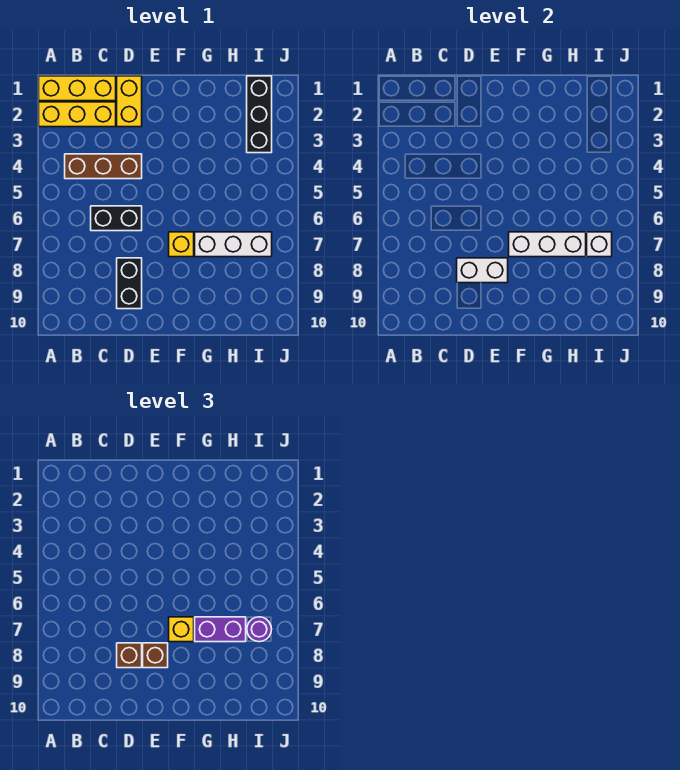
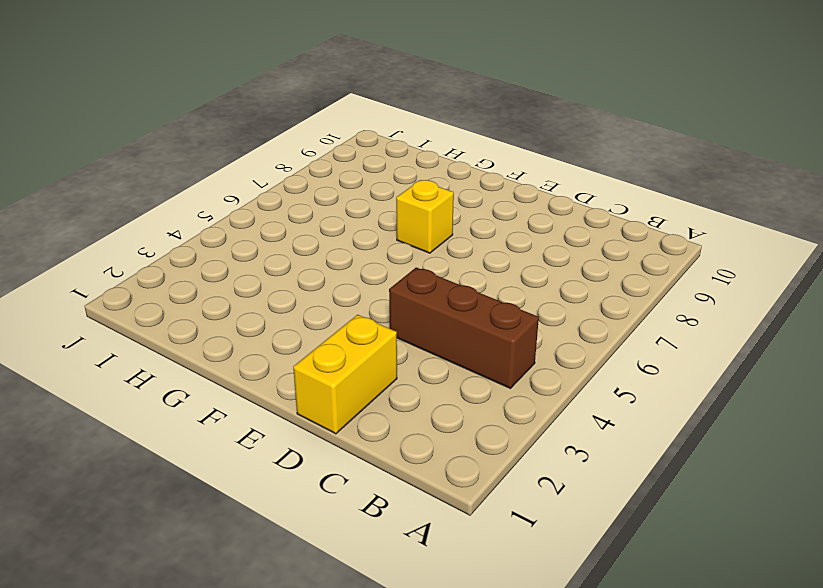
none -> yellow 1x3 brick [39,76,116,101]
none -> yellow 1x3 brick [39,102,116,127]
none -> black 1x2 brick [91,206,142,231]

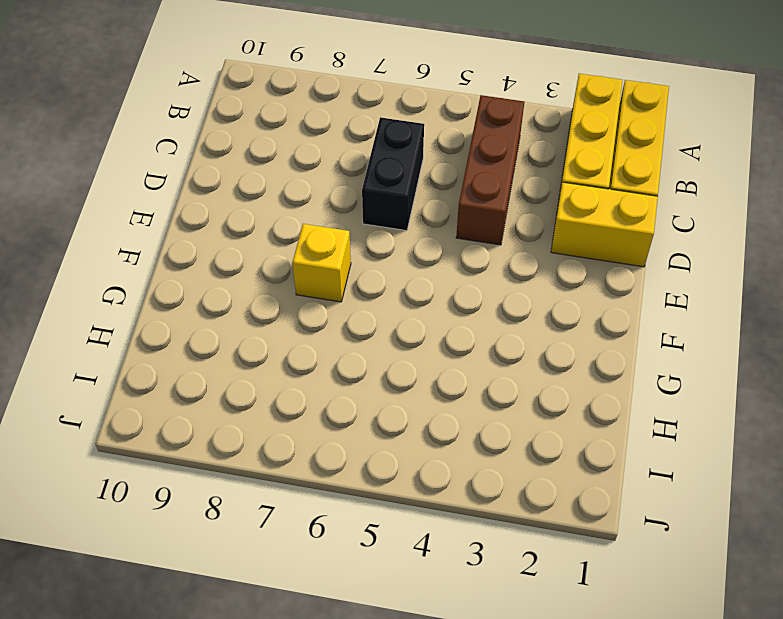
none -> black 1x2 brick [117,258,142,309]
none -> white 1x3 brick [195,232,272,257]
none -> black 1x3 brick [247,76,272,153]

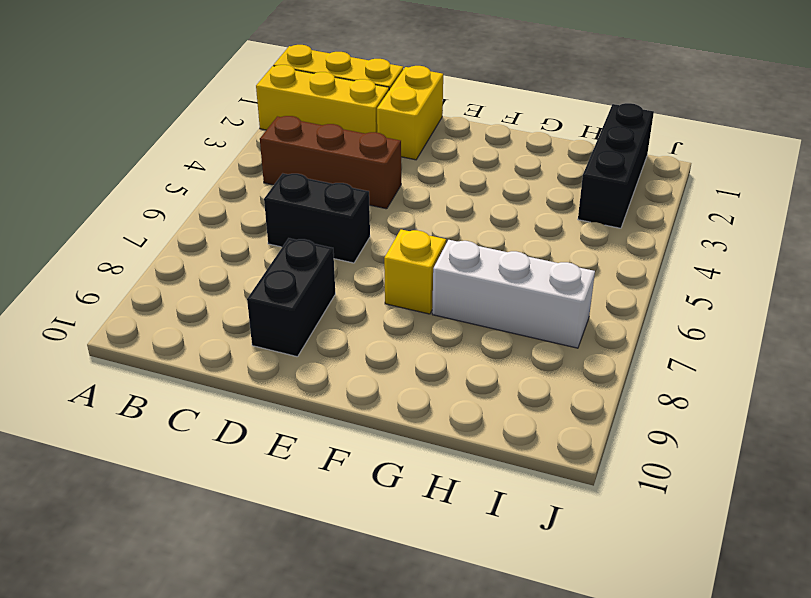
none -> white 1x2 brick [457,258,508,283]
none -> white 1x3 brick [509,232,586,257]
none -> white 1x1 brick [587,232,612,257]

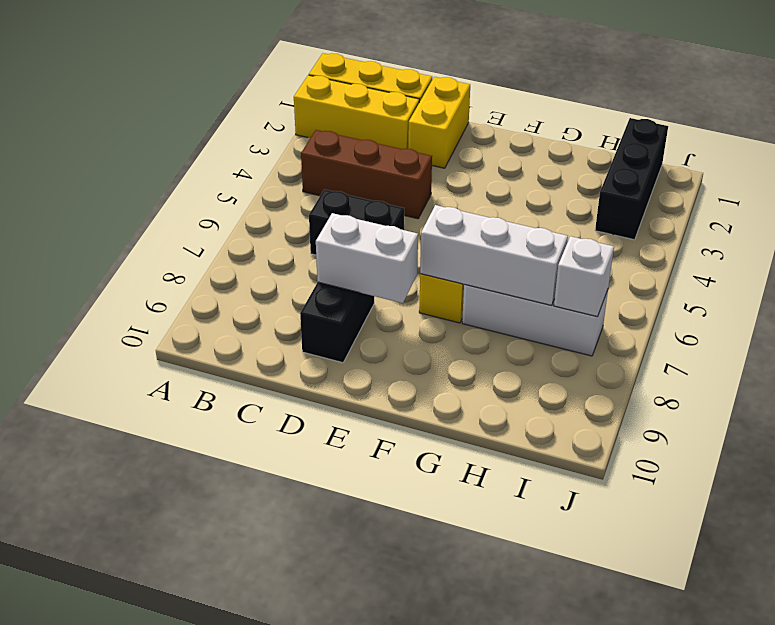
none -> brown 1x1 brick [117,643,142,668]
none -> brown 1x1 brick [143,643,168,668]
none -> yellow 1x1 brick [169,617,194,642]

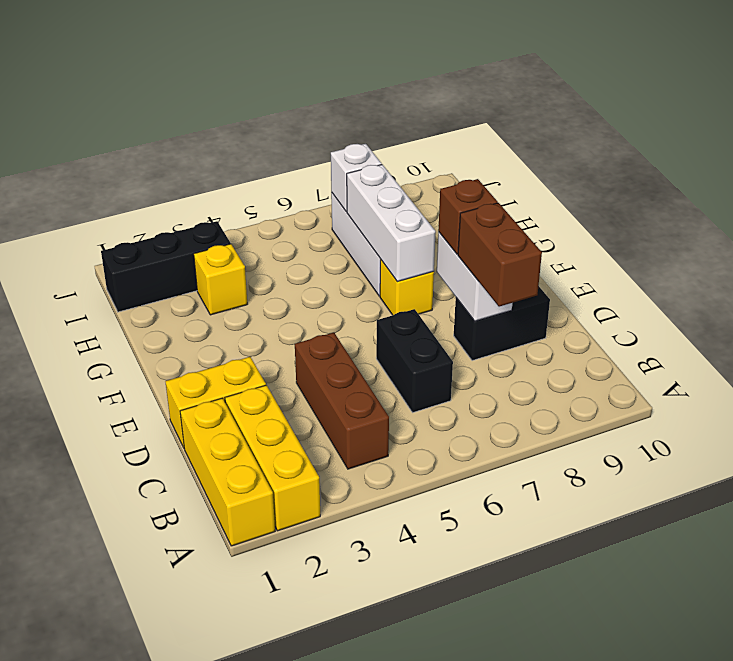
brown 1x2 brick [458,203,542,307] -> brown 1x1 brick [117,643,142,668]
yellow 1x1 brick [194,244,247,315] -> yellow 1x1 brick moved to [169,617,194,642]
none -> purple 1x2 brick [195,617,246,642]
none -> purple 1x1 round brick [247,617,272,642]

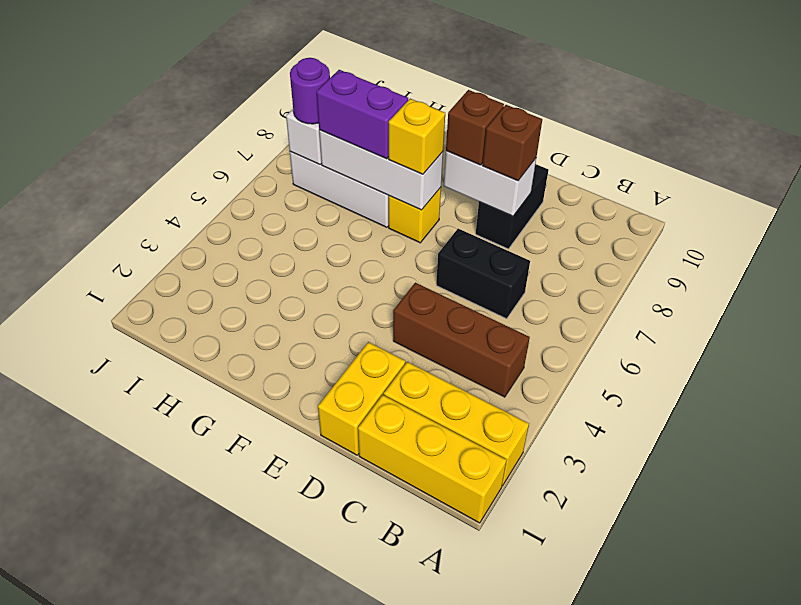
none -> black 1x3 brick [247,76,272,153]

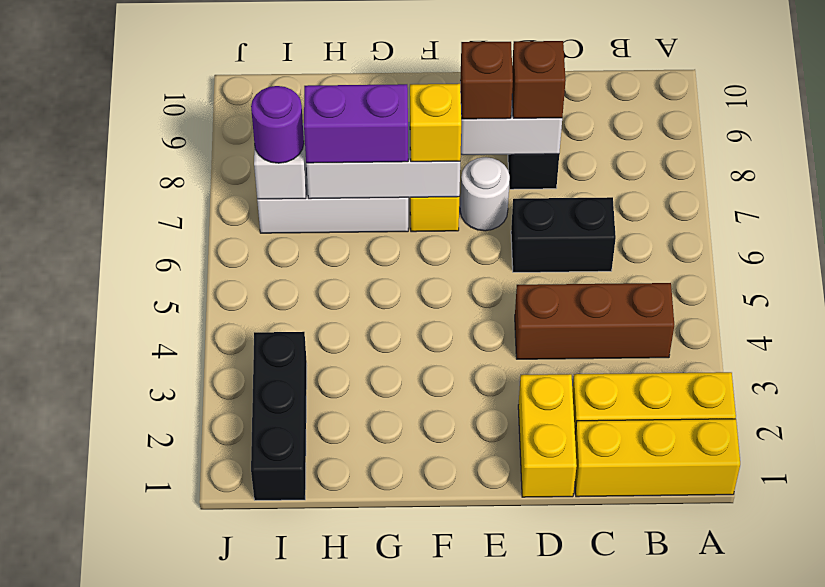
white 1x1 round brick [460,157,510,231] -> none

